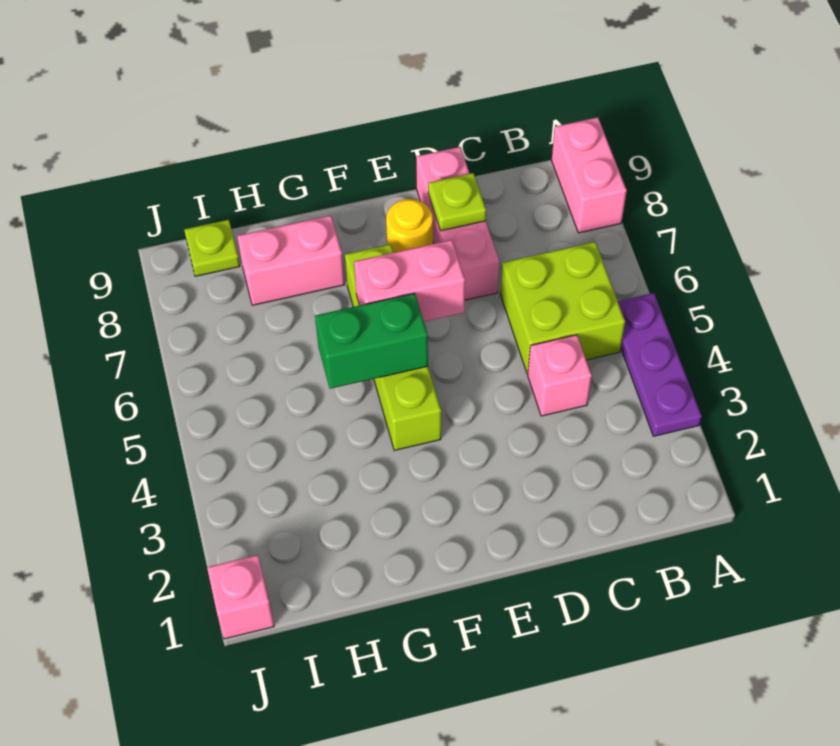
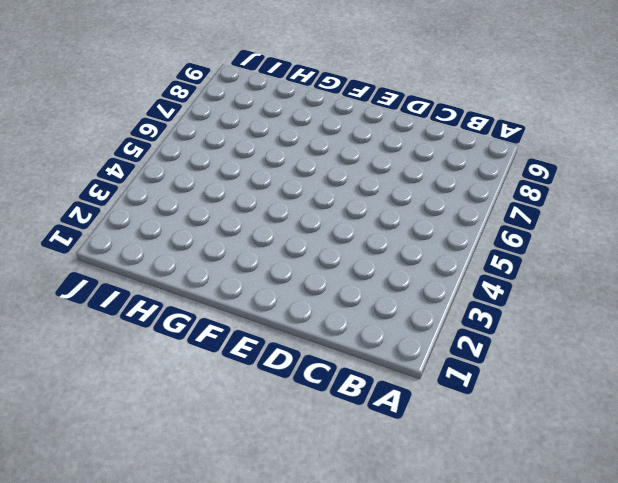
none -> purple 1x3 plate [618,293,702,436]
none -> pink 1x2 brick [552,117,627,233]
none -> lime 2x2 brick [500,242,625,374]

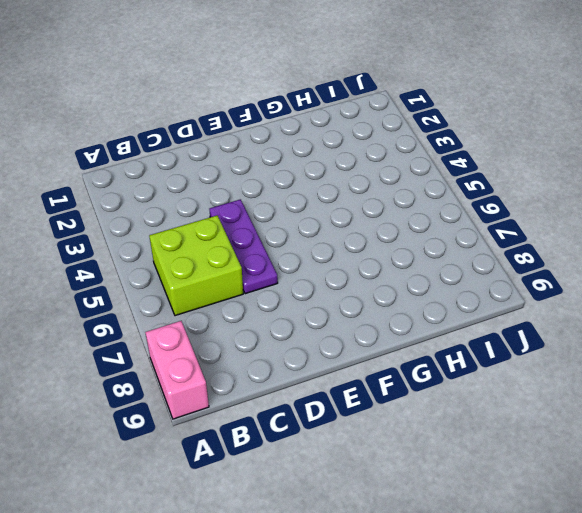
purple 1x3 plate [209,199,278,294] -> purple 1x3 plate moved to [618,293,702,436]
none -> pink 1x1 brick [528,335,592,416]
none -> pink 1x3 brick [416,147,499,300]
none -> yellow 1x1 round brick [386,199,433,253]

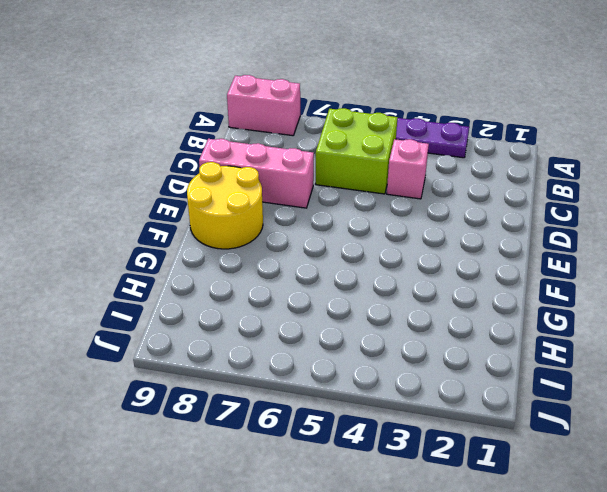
yellow 2x2 round brick [187,162,263,249] -> yellow 1x1 round brick [386,199,433,253]
none -> lime 1x4 brick [345,244,441,450]
none -> pink 1x2 brick [237,215,345,305]
none -> lime 1x1 plate [184,220,240,276]

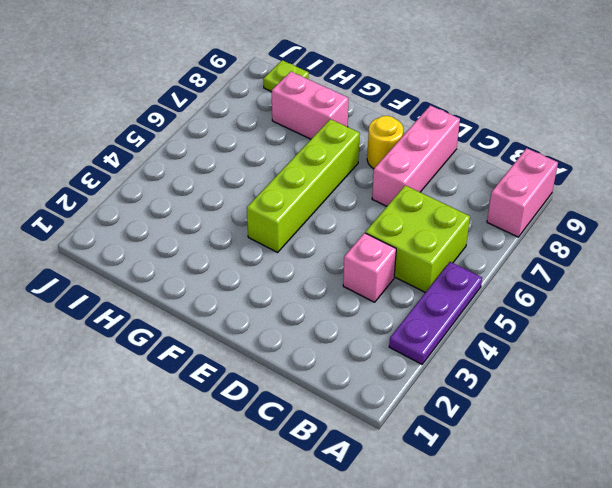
none -> pink 1x1 brick [207,555,274,639]
none -> lime 1x1 plate [428,173,486,231]
none -> pink 1x2 brick [354,240,465,322]

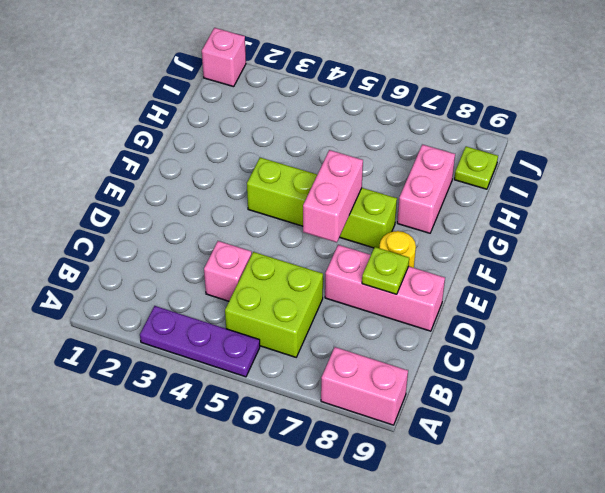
none -> green 1x2 brick [315,293,428,389]

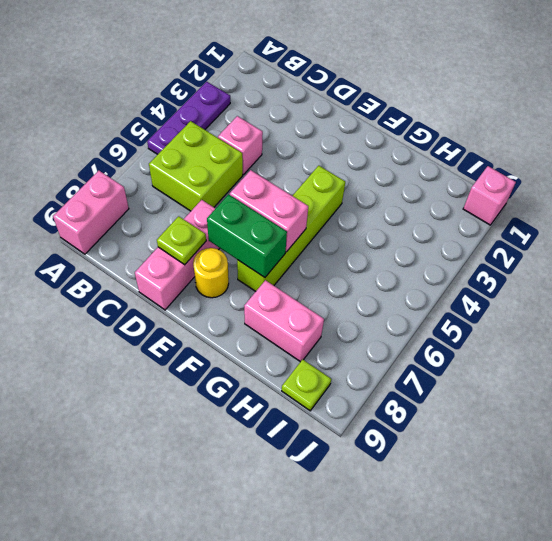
green 1x2 brick [207,195,287,278] -> green 1x2 brick moved to [315,293,428,389]

